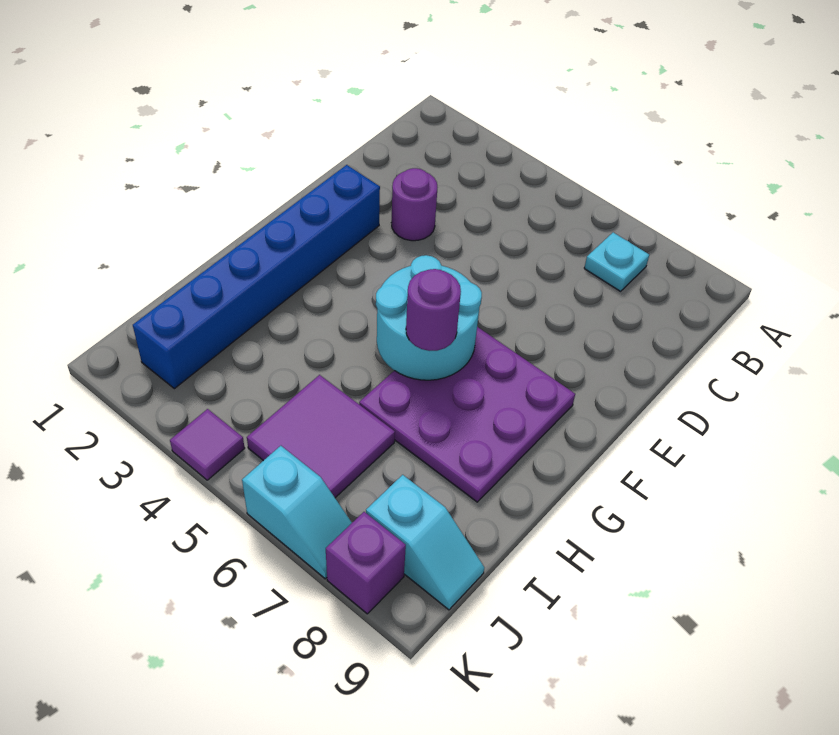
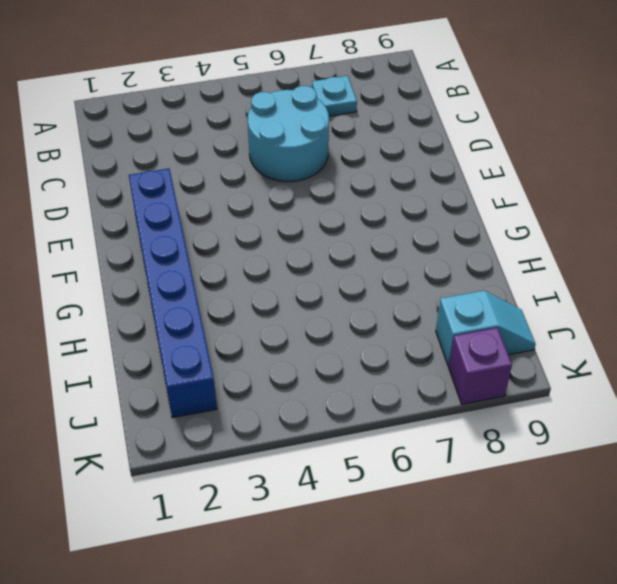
cyan 2x2 round brick [248,86,329,182] -> cyan 2x2 round brick moved to [376,255,482,380]
none -> purple 1x1 round brick [391,168,438,241]
none -> purple 3x3 plate [359,327,575,502]

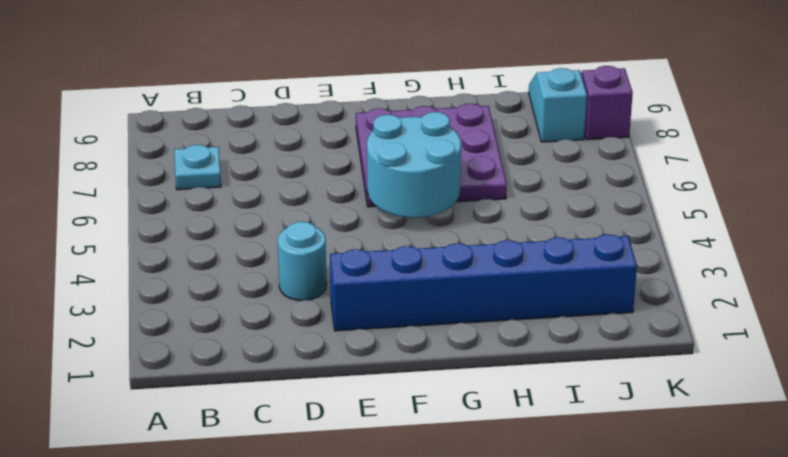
cyan 1x1 round brick [278,222,327,300] -> purple 1x1 round brick [391,168,438,241]
none -> purple 2x2 tile [247,375,395,498]
none -> purple 1x1 tile [170,409,245,480]

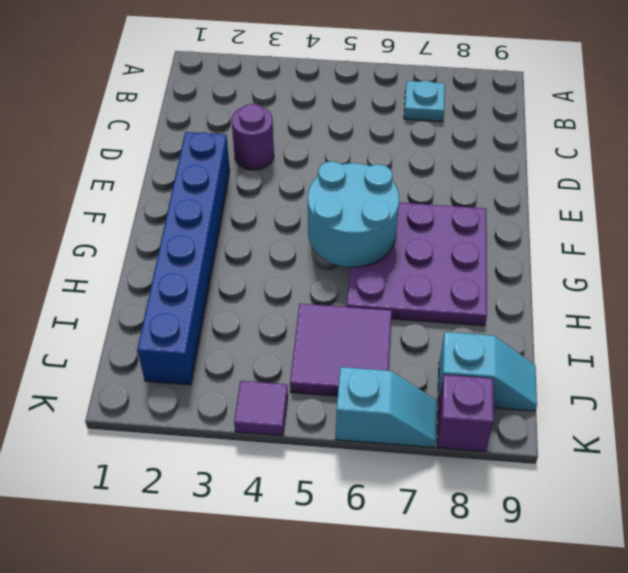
none -> purple 1x1 round brick [406,269,461,351]

